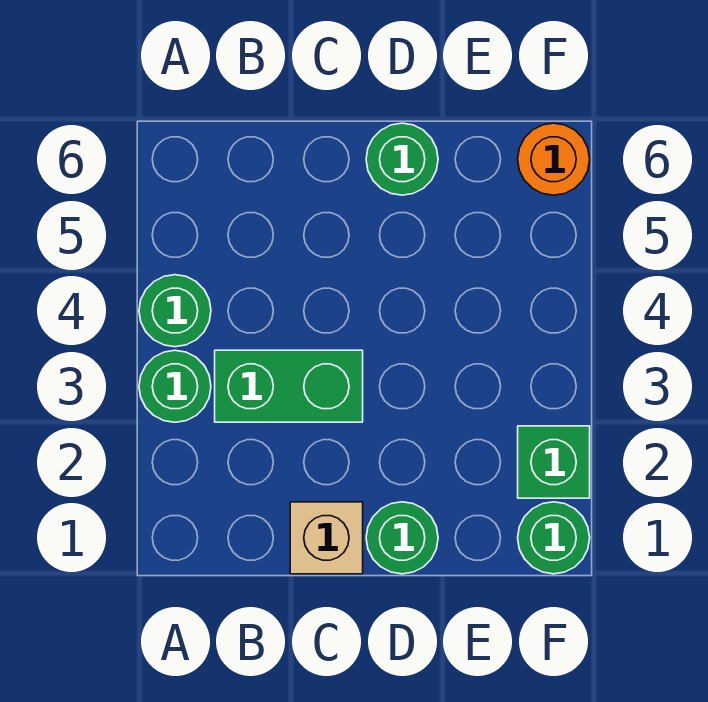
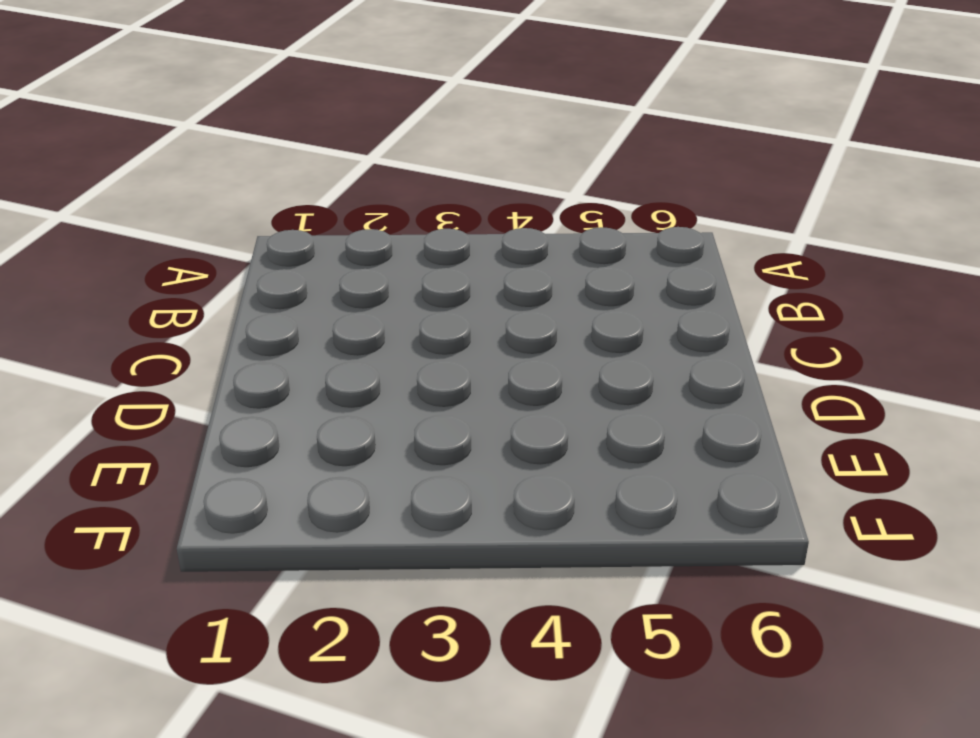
none -> green 1x1 round brick [139,350,211,422]
none -> green 1x1 round brick [139,275,211,347]

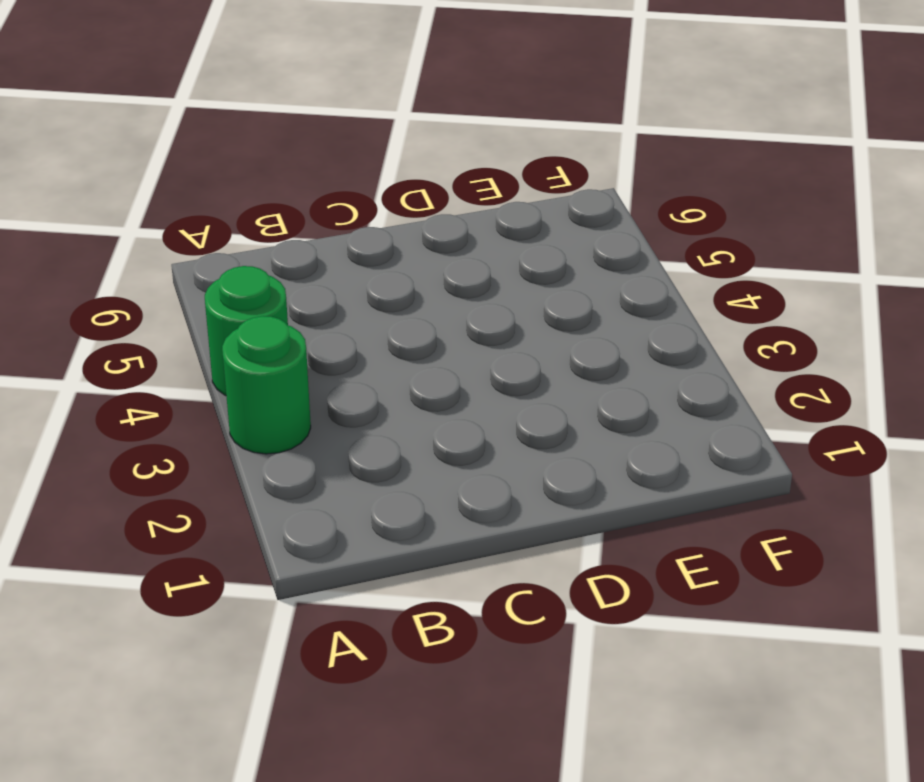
none -> green 1x2 brick [215,350,363,422]
none -> tan 1x1 brick [290,502,363,574]

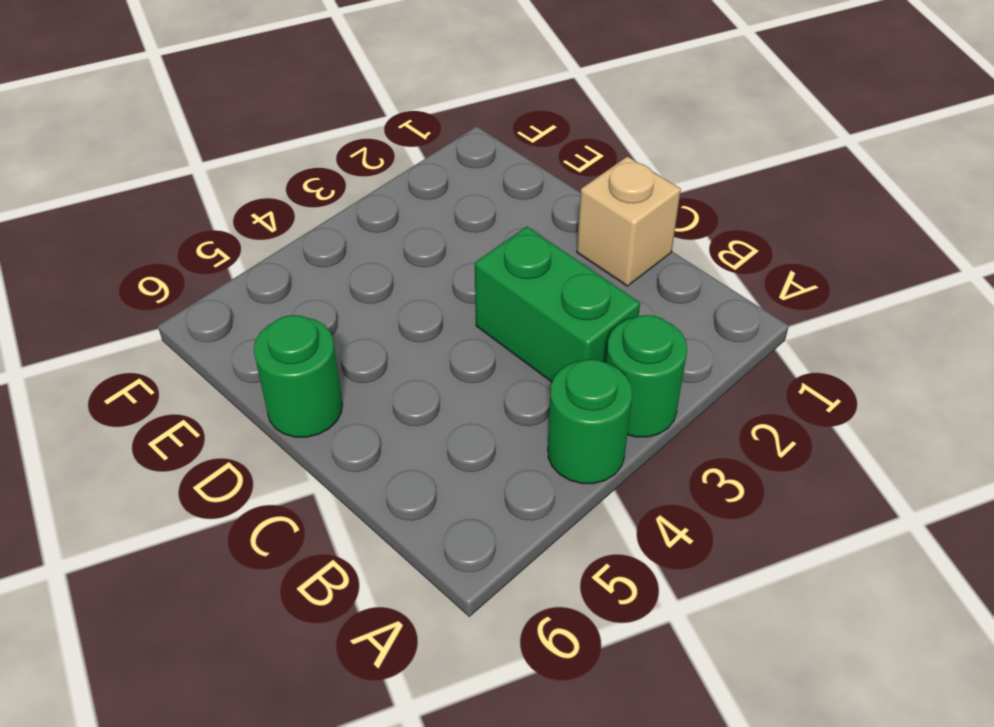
none -> green 1x1 round brick [366,502,438,574]
none -> green 1x1 round brick [518,502,590,574]

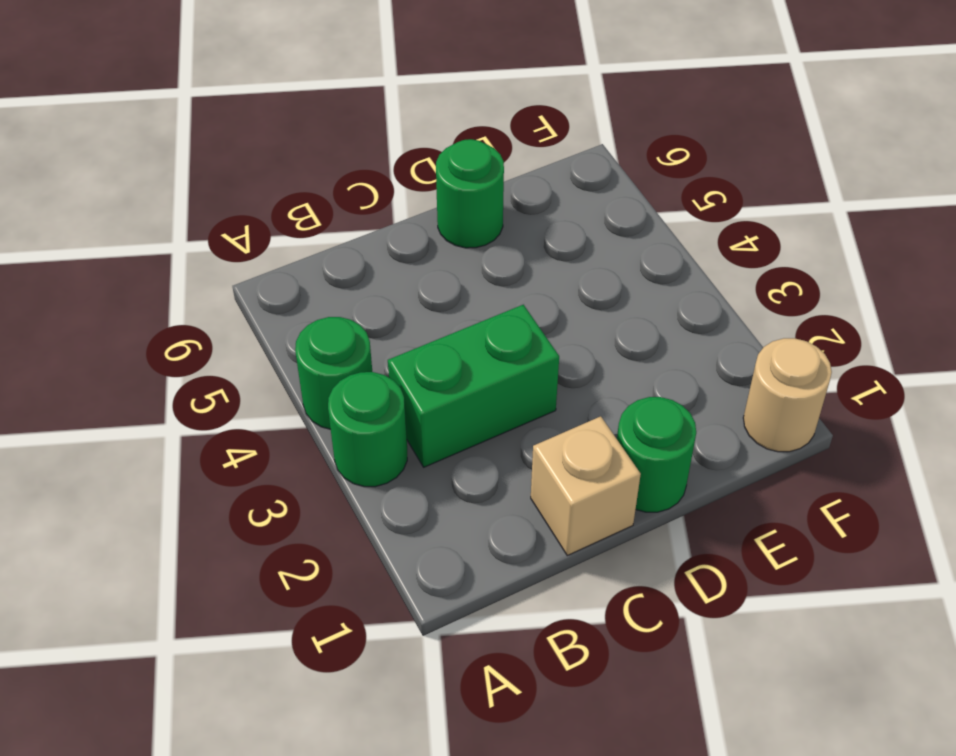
tan 1x1 round brick [743,338,832,452] -> green 1x1 round brick [518,502,590,574]
none -> green 1x1 brick [518,426,590,498]
none -> orange 1x1 round brick [518,123,590,195]

